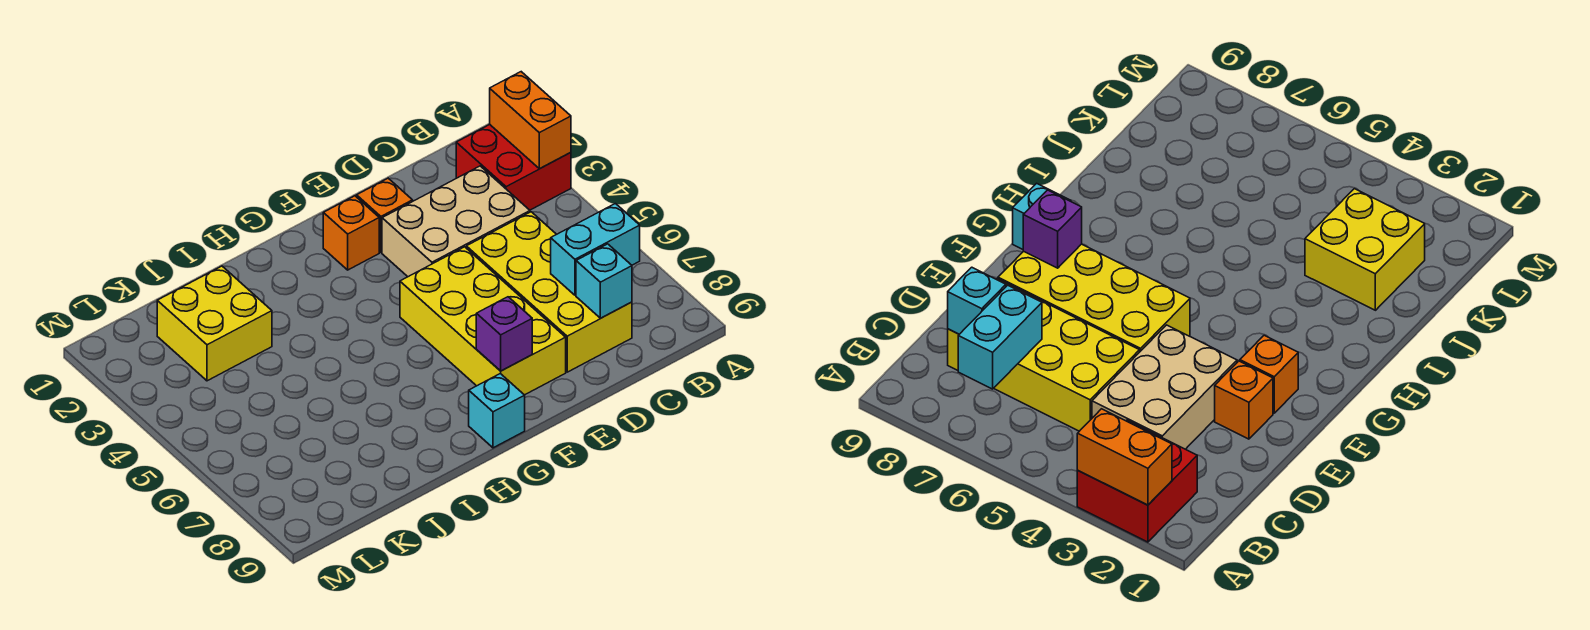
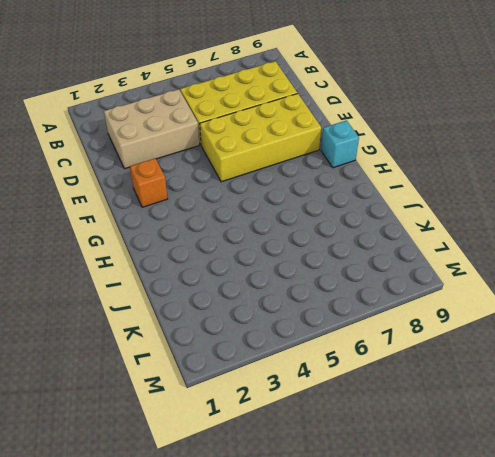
tan 2x3 brick [104,89,199,169] -> tan 2x3 brick turned to [382,166,530,277]
none -> red 2x2 brick [456,125,571,210]
none -> orange 1x1 brick [357,178,413,252]
none -> yellow 2x2 brick [157,266,272,381]

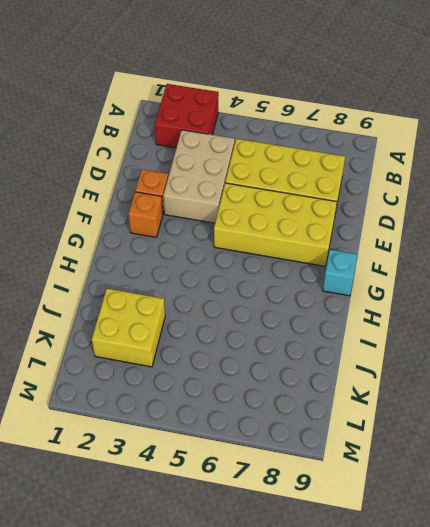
none -> orange 1x2 brick [490,72,571,169]
none -> cyan 1x2 brick [551,204,640,295]
none -> cyan 1x1 brick [576,244,632,318]

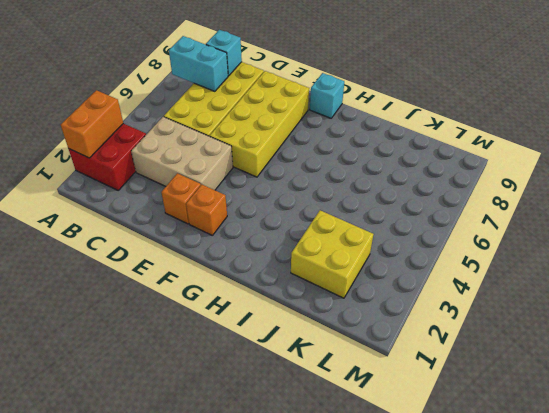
none -> purple 1x1 brick [476,297,532,371]

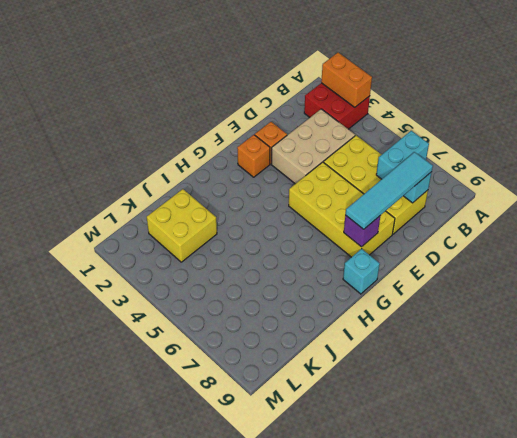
cyan 1x4 tile [346,152,433,229] -> none

